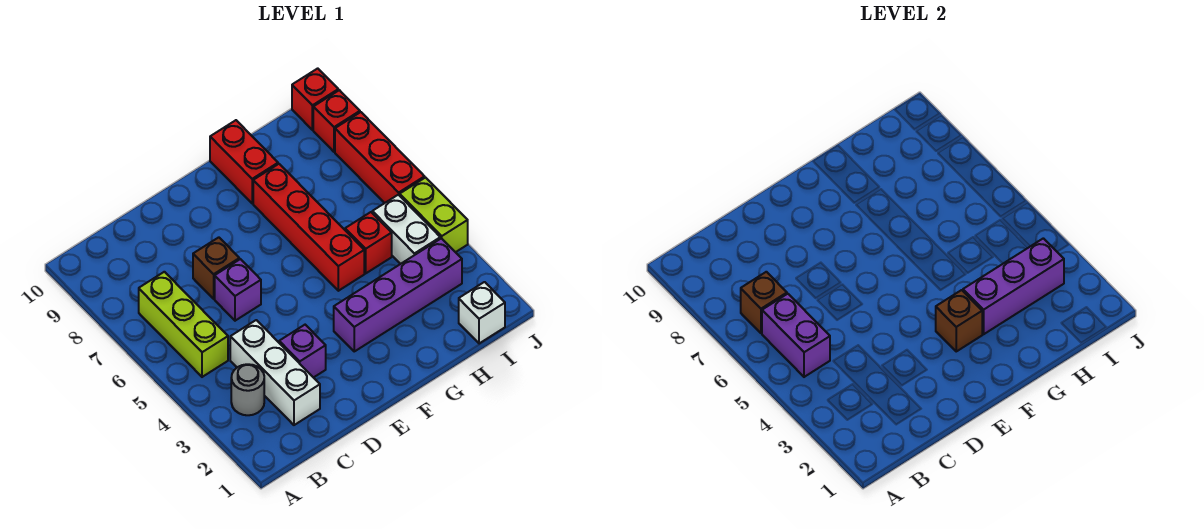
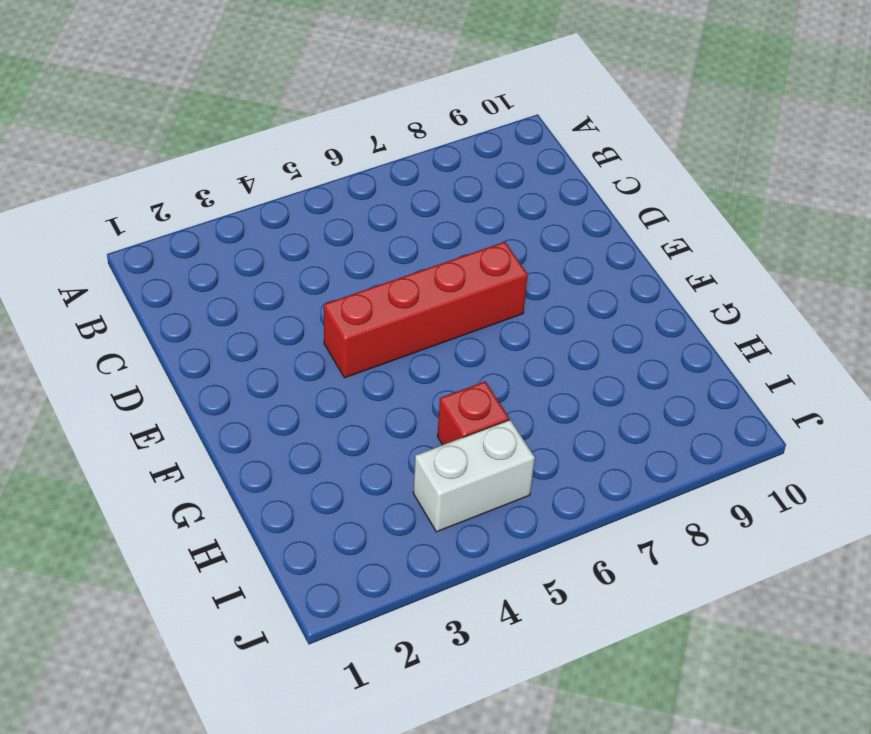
red 1x4 brick [324,242,528,378] -> red 1x4 brick moved to [253,164,364,291]
none -> grey 1x1 round brick [231,364,264,415]
none -> lime 1x3 brick [139,272,228,377]
none -> white 1x3 brick [230,320,320,425]

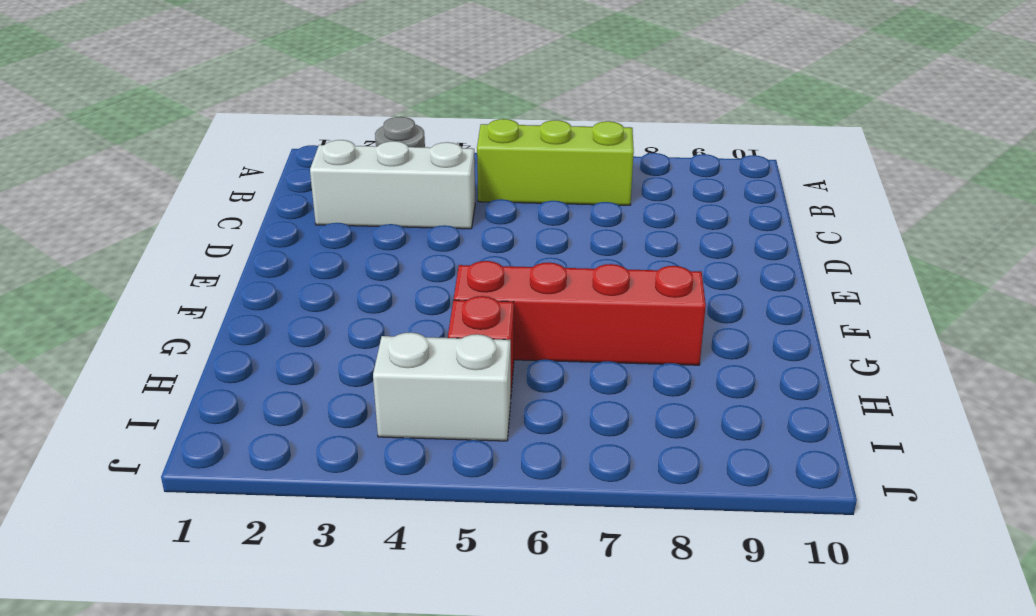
none -> purple 1x1 brick [279,325,326,378]
none -> purple 1x1 brick [215,259,261,321]
none -> brown 1x1 brick [193,237,239,299]

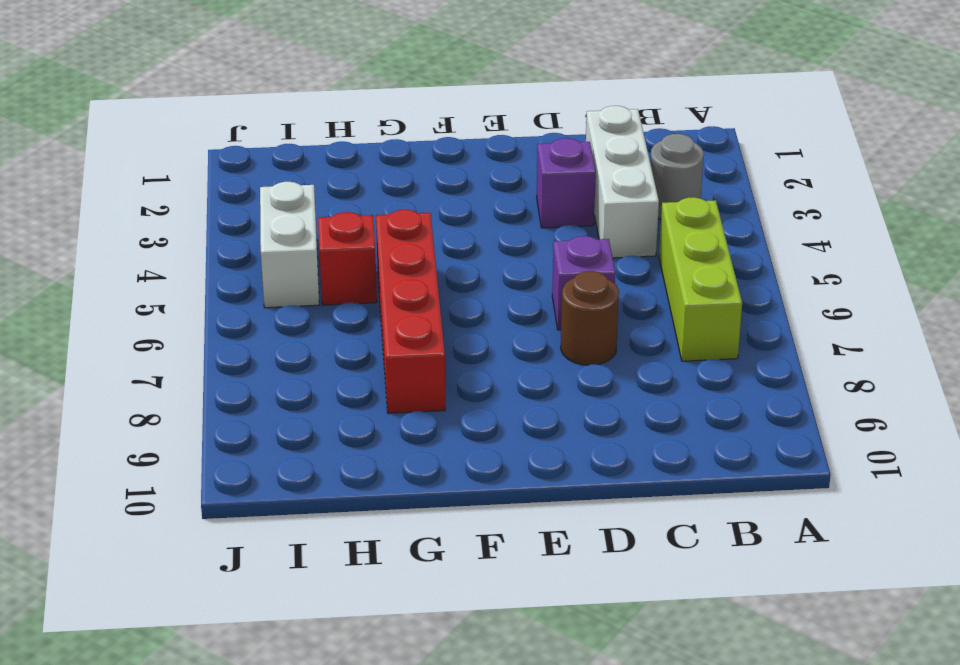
brown 1x1 round brick [561,271,619,365] -> brown 1x1 brick [193,237,239,299]
none -> purple 1x4 brick [334,238,462,351]
none -> red 1x2 brick [210,120,278,203]
none -> white 1x1 brick [459,282,505,344]

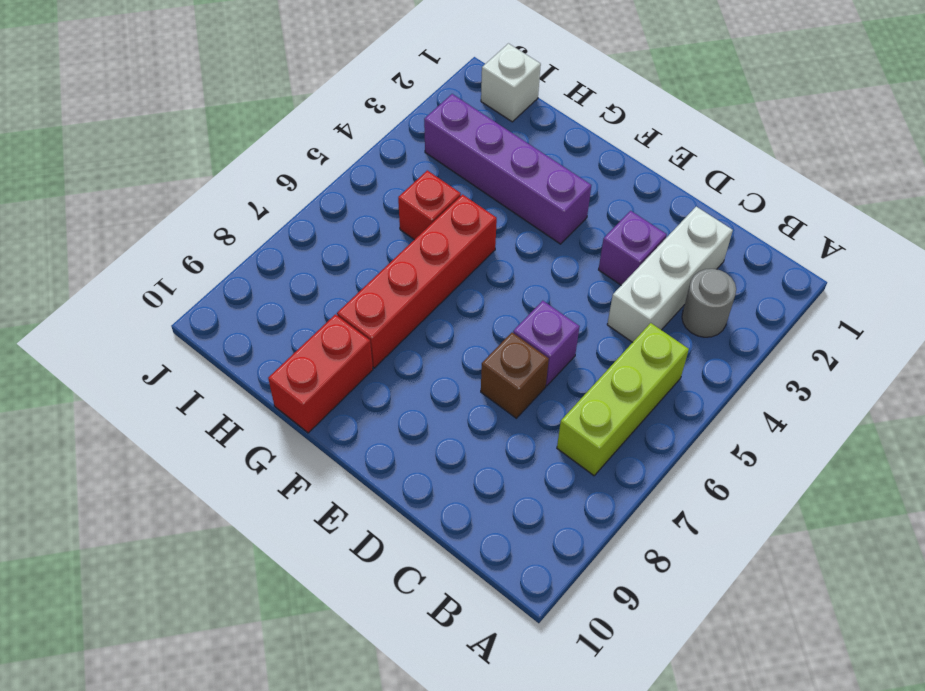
none -> white 1x2 brick [372,195,440,264]
none -> lime 1x2 brick [400,178,468,252]
none -> red 1x3 brick [335,112,425,203]

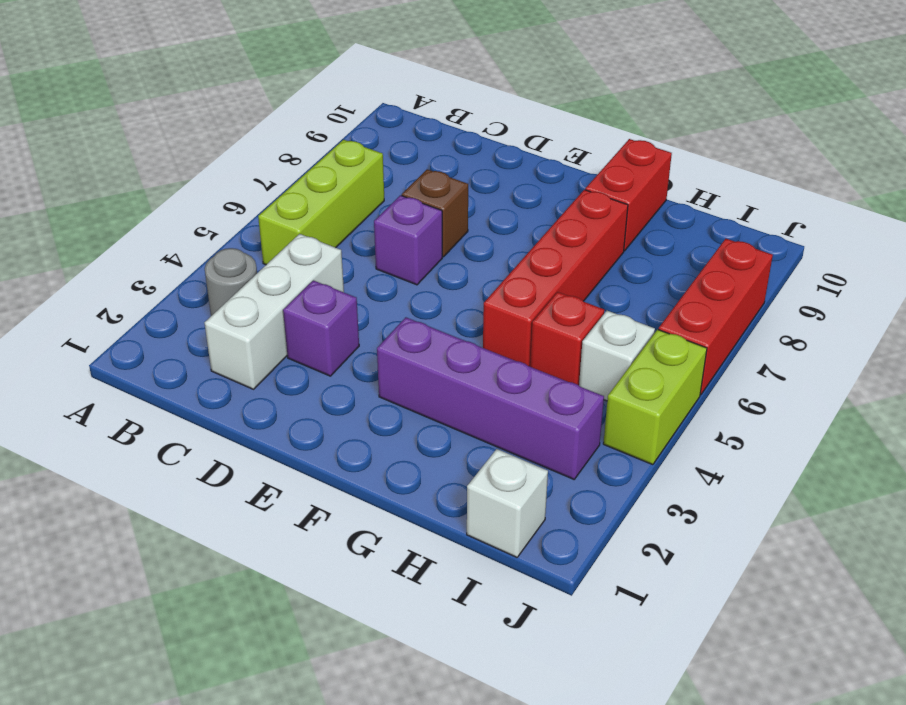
white 1x1 brick [579,311,655,401] -> white 1x2 brick [372,195,440,264]
none -> red 1x1 brick [313,90,360,152]
none -> red 1x1 brick [292,68,338,130]
none -> purple 1x2 brick [762,294,830,377]

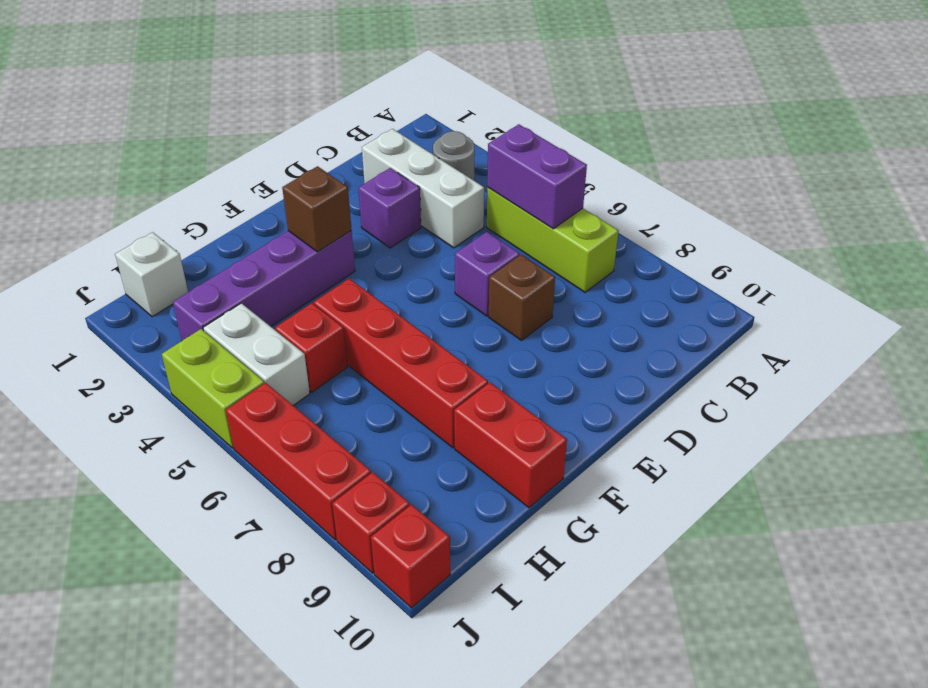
none -> brown 1x1 brick [741,272,787,333]
none -> purple 1x3 brick [963,238,1064,334]

